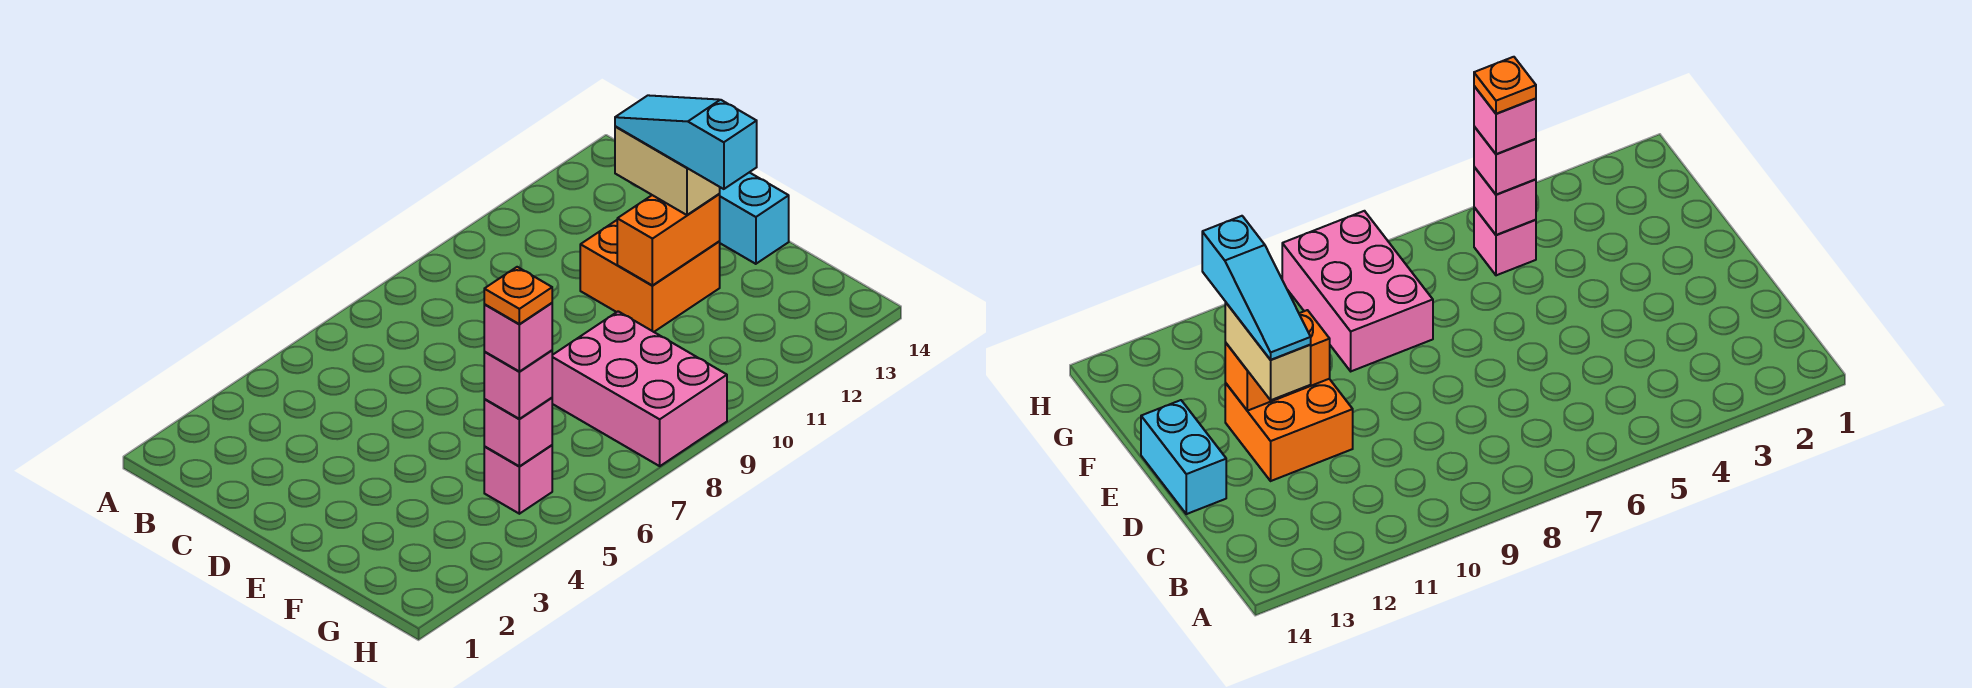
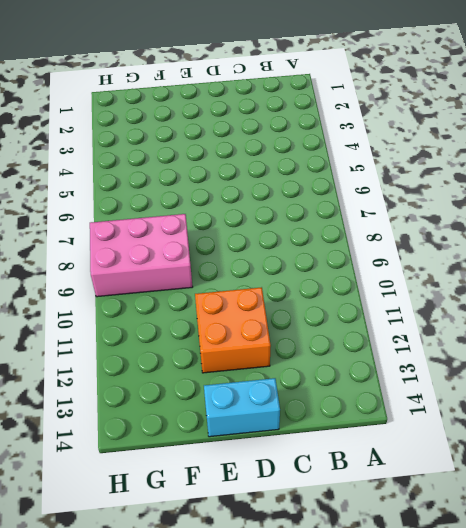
none -> pink 1x1 brick [484,445,552,514]
none -> orange 1x2 brick [617,194,720,285]

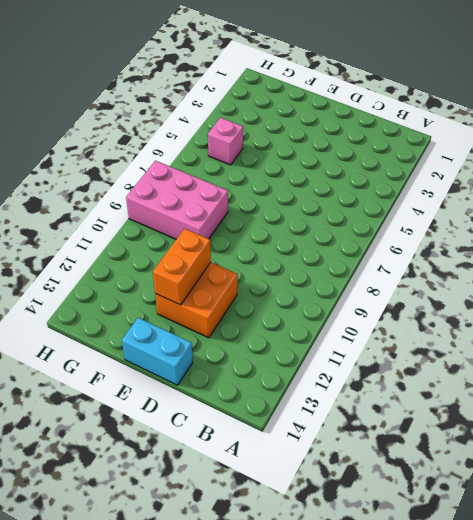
none -> pink 1x1 brick [484,398,552,467]
none -> tan 1x2 brick [615,126,720,215]

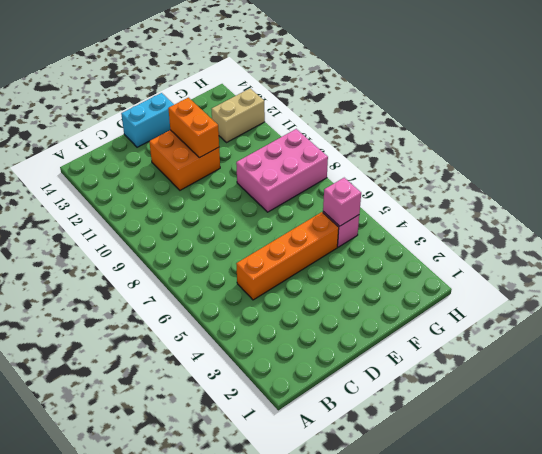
orange 1x4 brick [236,212,339,300] -> none
tan 1x2 brick [212,89,265,143] -> tan 1x2 brick moved to [615,126,720,215]
none -> pink 1x1 brick [484,350,552,419]
none -> cyan 1x3 slope [615,95,757,189]

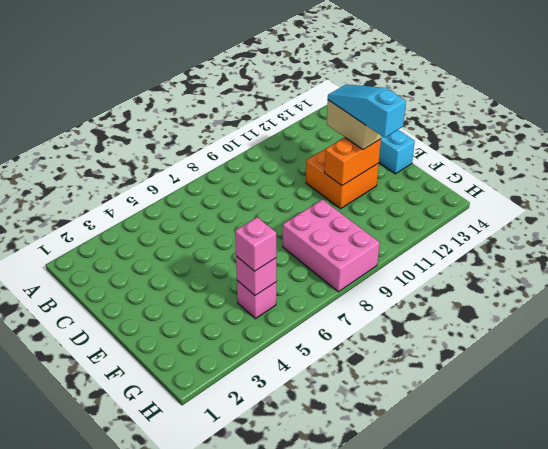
none -> pink 1x1 brick [484,303,552,372]
none -> orange 1x1 plate [484,267,552,324]

